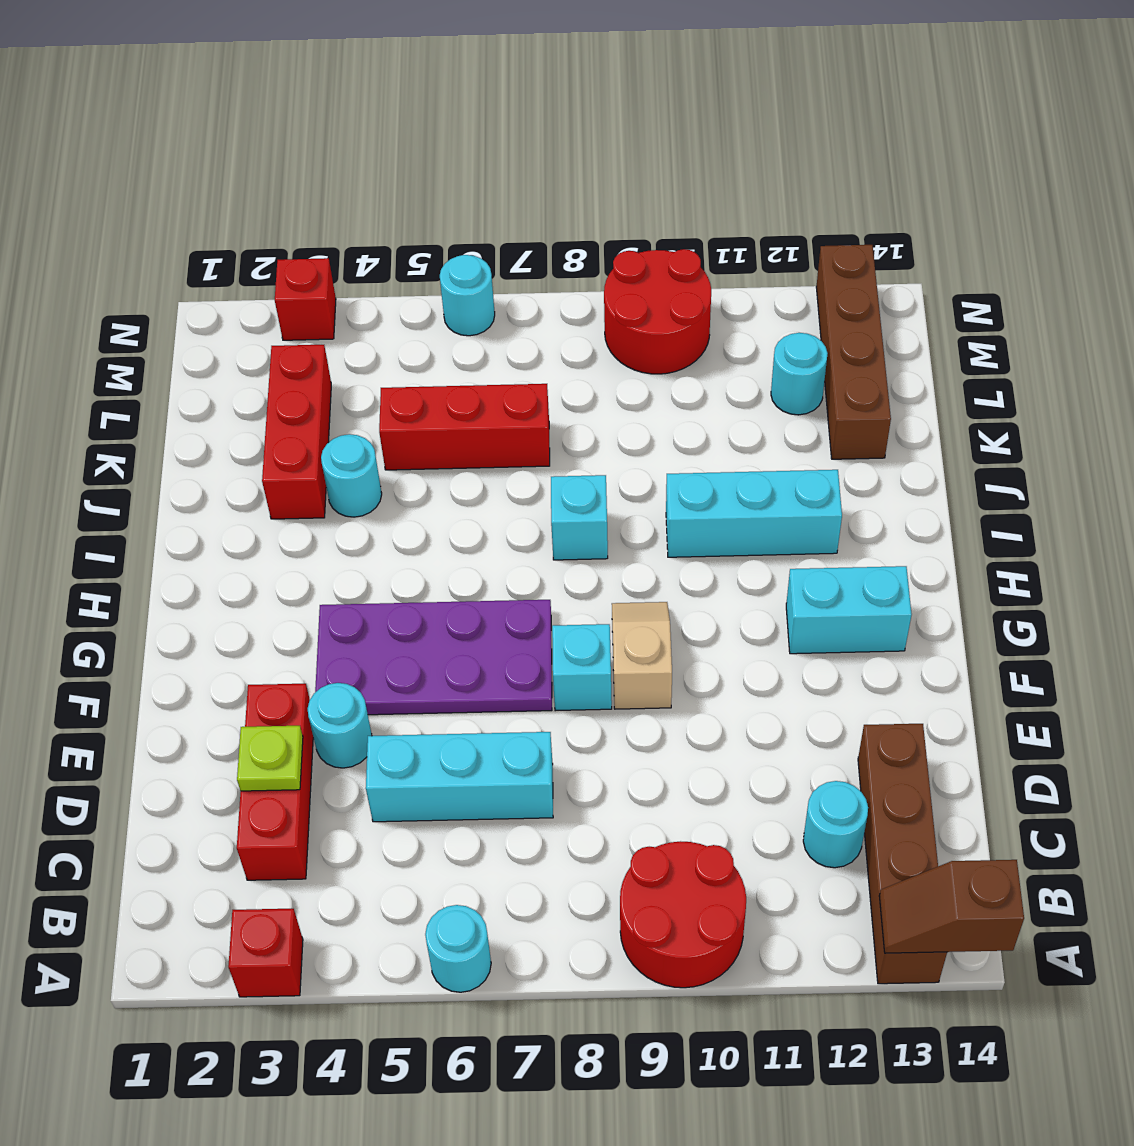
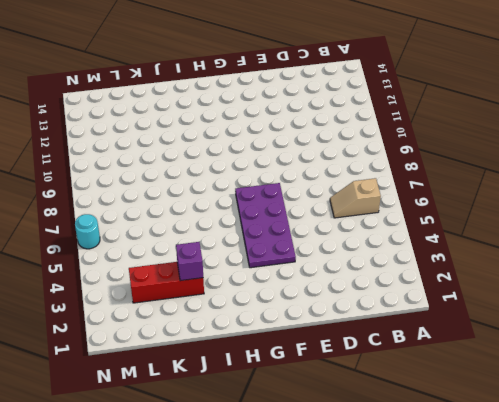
tan 1x2 slope [330,178,381,218] -> tan 1x2 slope moved to [612,602,672,709]
purple 1x1 brick [176,242,203,281] -> none
none -> red 1x1 brick [228,909,303,997]
none -> cyan 1x1 round brick [425,905,491,992]
none -> red 2x2 round brick [620,841,746,988]

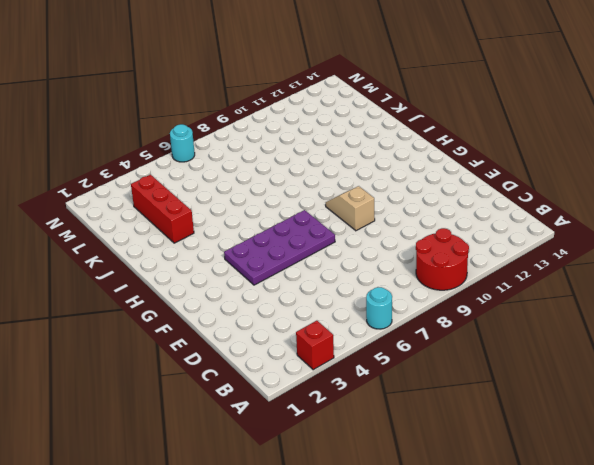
none -> brown 1x4 brick [858,724,947,984]
none -> red 1x3 brick [237,684,313,880]
none -> cyan 1x1 round brick [803,781,868,868]

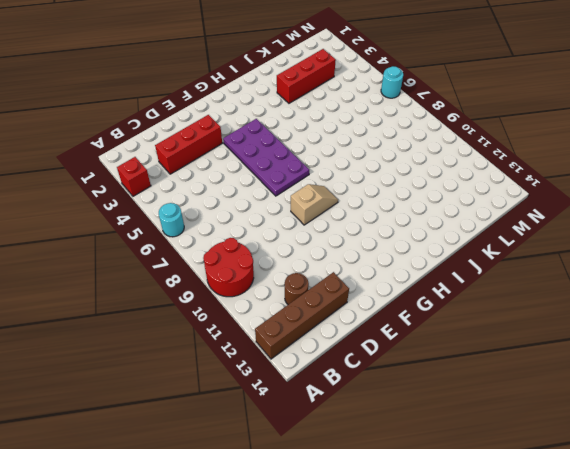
brown 1x1 round brick [285,273,309,305] -> cyan 1x1 round brick [803,781,868,868]
none -> cyan 1x3 brick [366,732,553,822]
none -> cyan 1x1 round brick [308,683,372,768]
none -> cyan 1x1 brick [552,624,612,711]

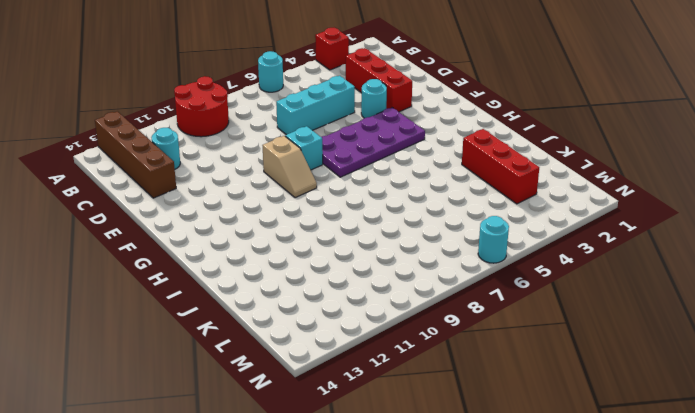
none -> cyan 1x2 brick [786,566,912,654]
none -> cyan 1x1 brick [551,475,608,560]
none -> cyan 1x3 brick [666,470,842,557]

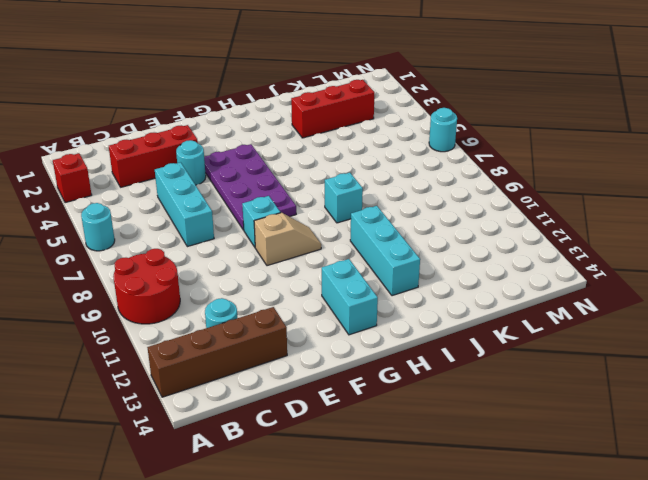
none -> cyan 1x1 round brick [321,434,382,517]
none -> red 1x3 brick [379,384,550,470]
none -> brown 1x4 brick [816,245,891,459]

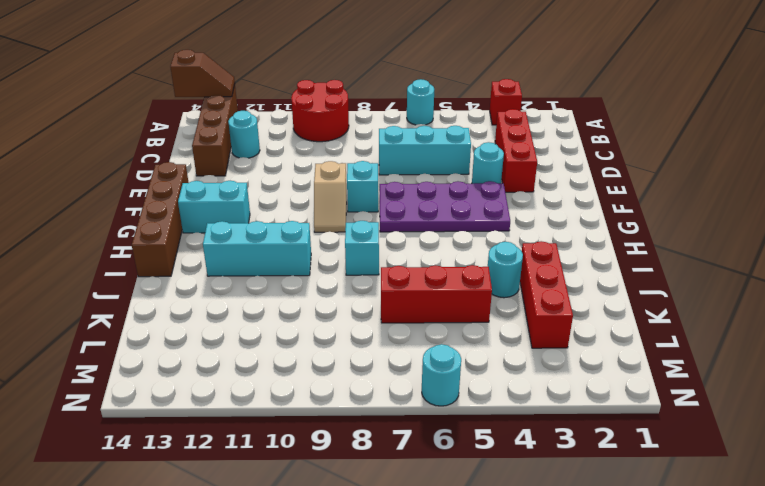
brown 1x4 brick [132,162,189,277] -> brown 1x4 brick moved to [816,245,891,459]
none -> cyan 1x1 round brick [771,333,828,415]
none -> red 2x2 round brick [604,249,711,374]
none -> red 1x1 brick [275,258,336,340]

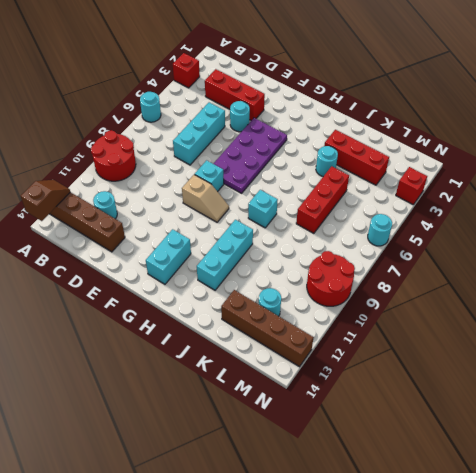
none -> lime 1x1 plate [237,726,303,791]

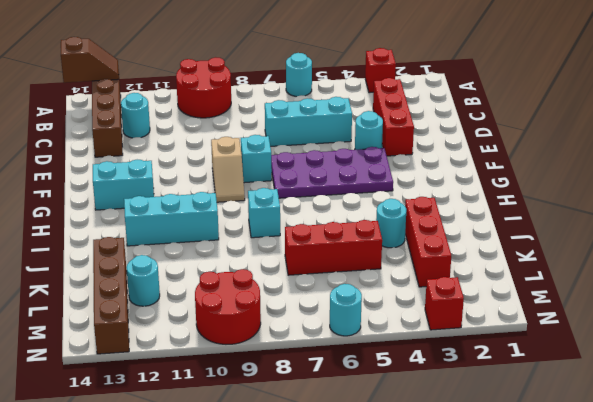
none -> lime 1x1 plate [237,726,303,791]

